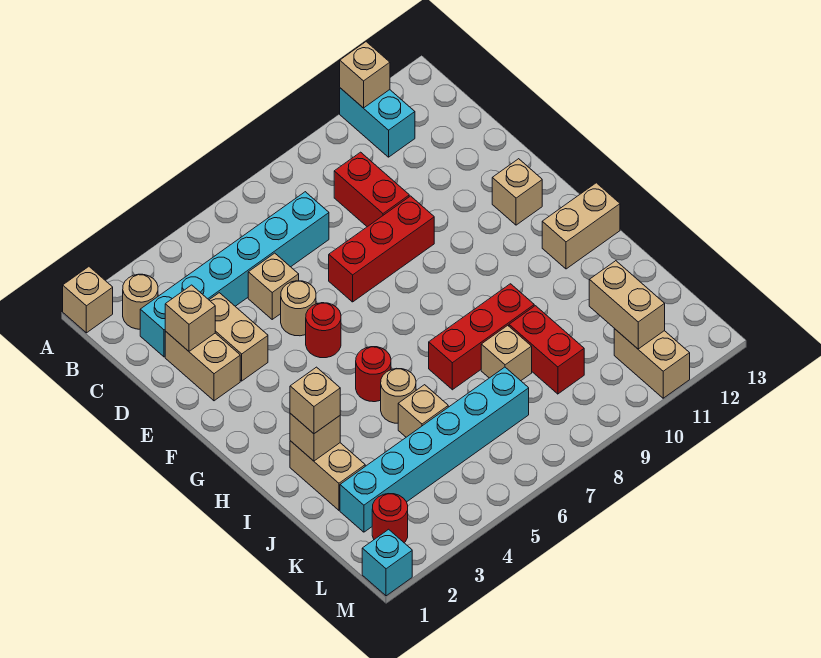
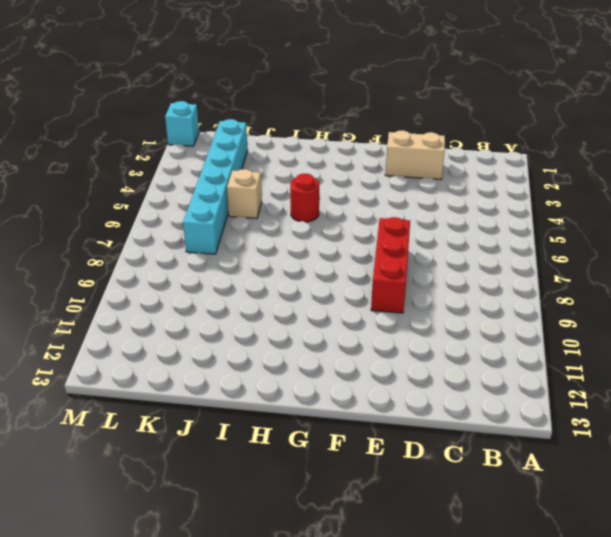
none -> tan 1x1 brick [63,267,113,333]
none -> cyan 1x2 brick [340,88,415,157]
none -> tan 1x1 round brick [123,274,158,329]

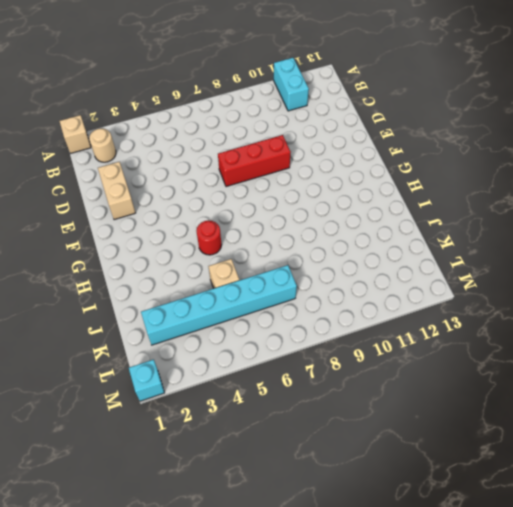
none -> cyan 1x6 brick [140,192,329,357]
none -> red 1x2 brick [334,152,409,227]
none -> tan 1x2 brick [209,293,268,381]

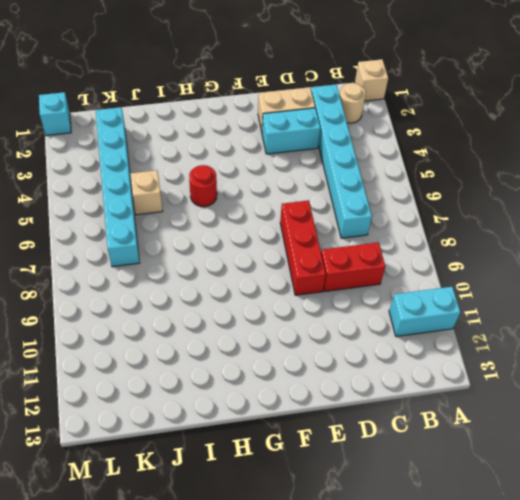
cyan 1x2 brick [262,108,320,154] -> tan 1x2 brick [209,293,268,381]
none -> tan 1x1 brick [248,253,299,319]
none -> tan 1x1 round brick [281,281,316,336]
none -> red 1x1 round brick [306,303,341,358]

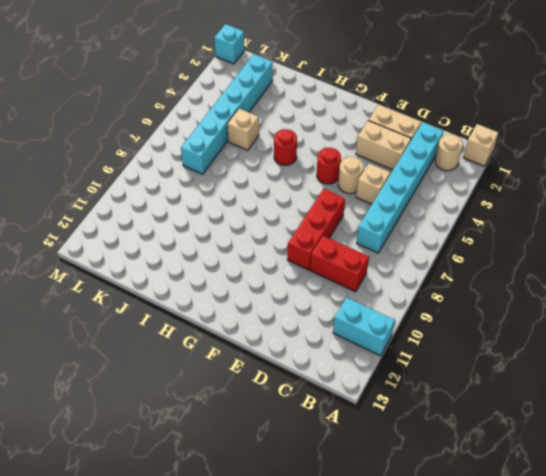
none -> tan 1x1 brick [492,159,542,225]
none -> tan 1x2 brick [542,183,620,269]
none -> tan 1x2 brick [290,441,365,510]

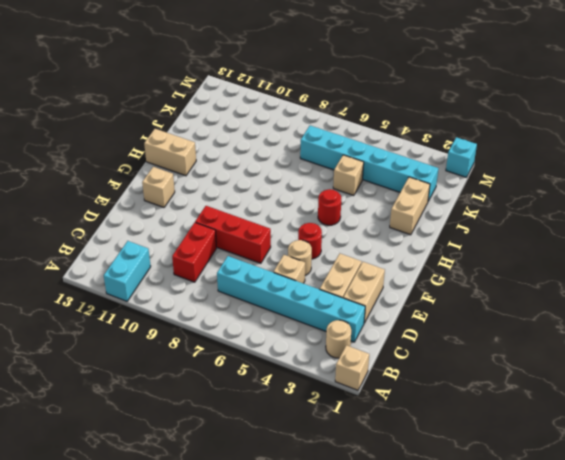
none -> tan 1x1 round brick [381,368,416,423]
none -> red 1x3 brick [429,284,534,390]
none -> tan 1x1 brick [481,325,532,381]

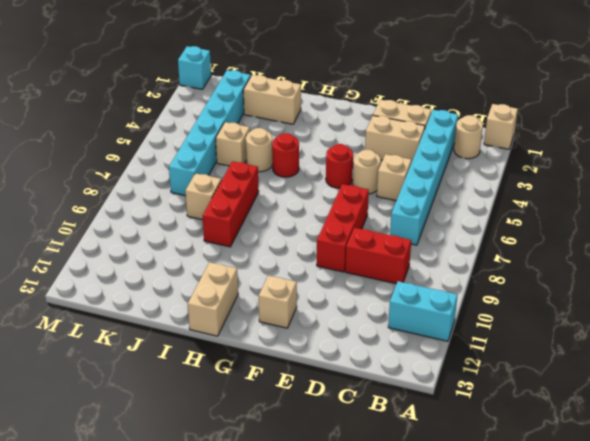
none -> red 1x2 brick [509,306,584,394]
none -> red 1x1 round brick [372,494,408,543]
none -> tan 1x2 brick [614,329,690,398]

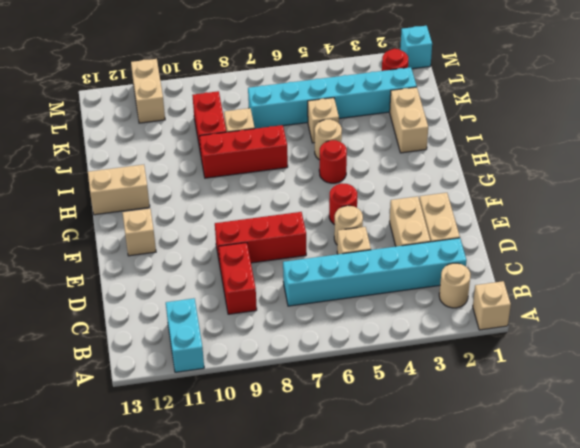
none -> tan 1x1 brick [340,42,390,108]
none -> tan 1x1 brick [165,285,215,351]
none -> tan 1x1 brick [290,414,340,461]

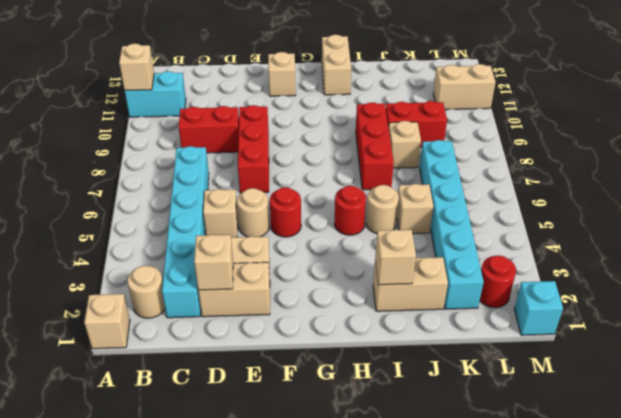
none -> tan 1x2 brick [589,261,665,349]
none -> tan 1x1 brick [290,367,340,434]

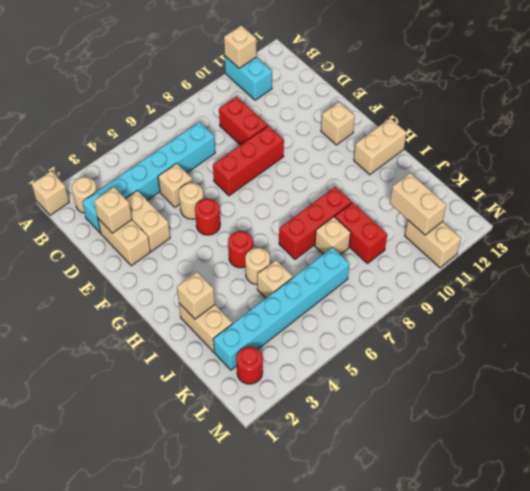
none -> cyan 1x1 brick [362,529,412,596]
none -> tan 1x1 brick [290,367,340,434]

